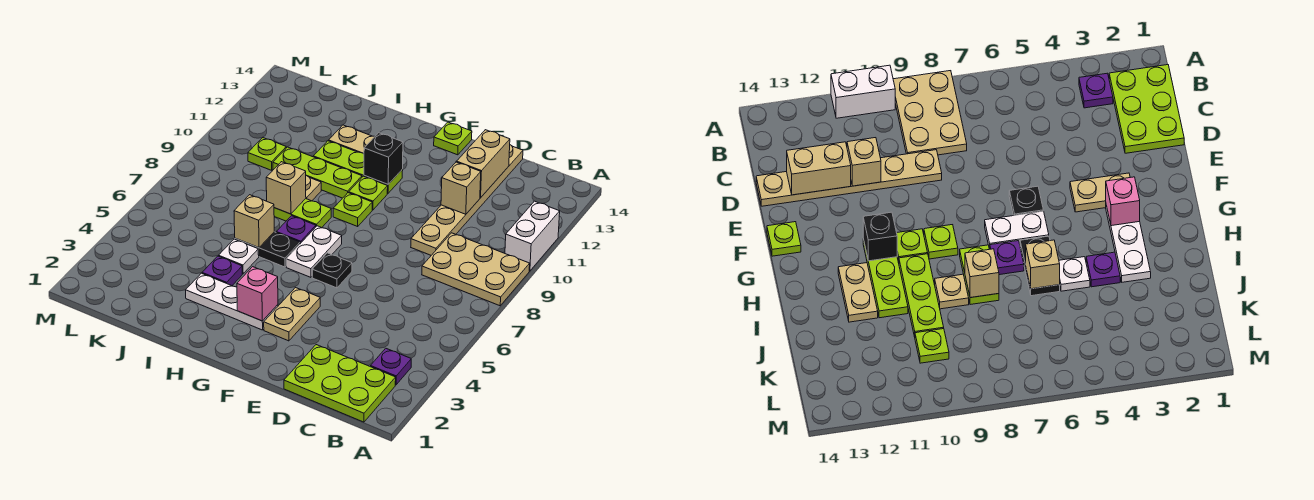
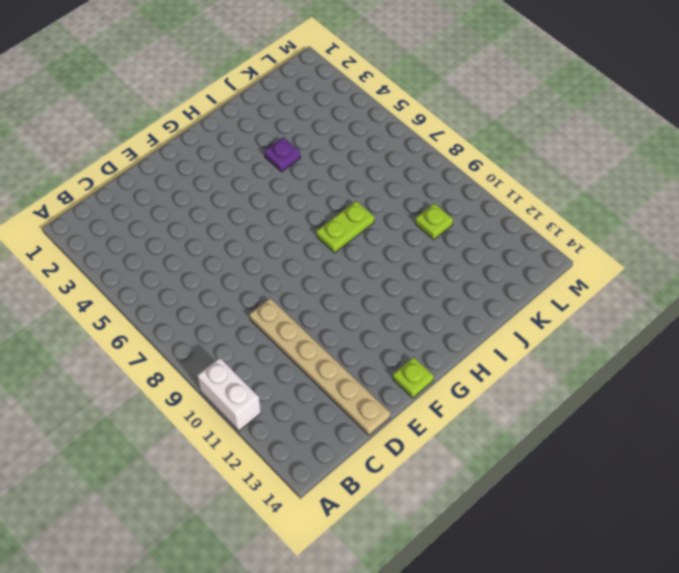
none -> tan 2x3 plate [422,233,530,306]
none -> lime 2x3 plate [284,345,396,422]
none -> purple 1x1 plate [370,348,411,385]

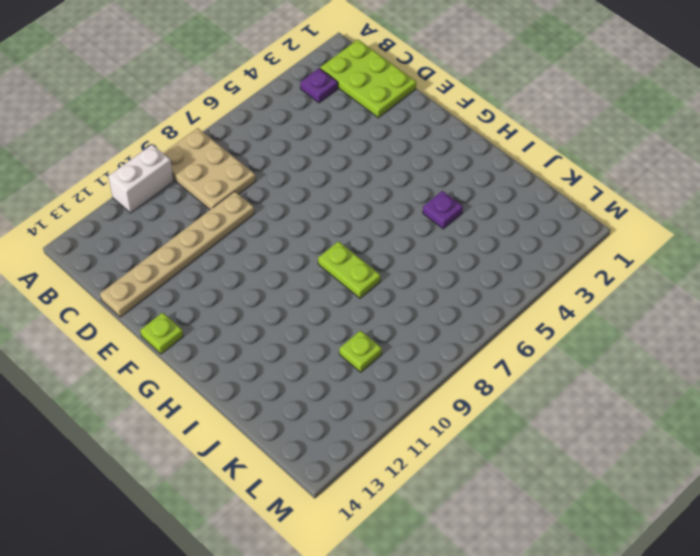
none -> tan 1x2 plate [264,288,320,341]
none -> black 1x1 plate [312,253,352,288]
none -> white 1x3 plate [186,273,278,330]

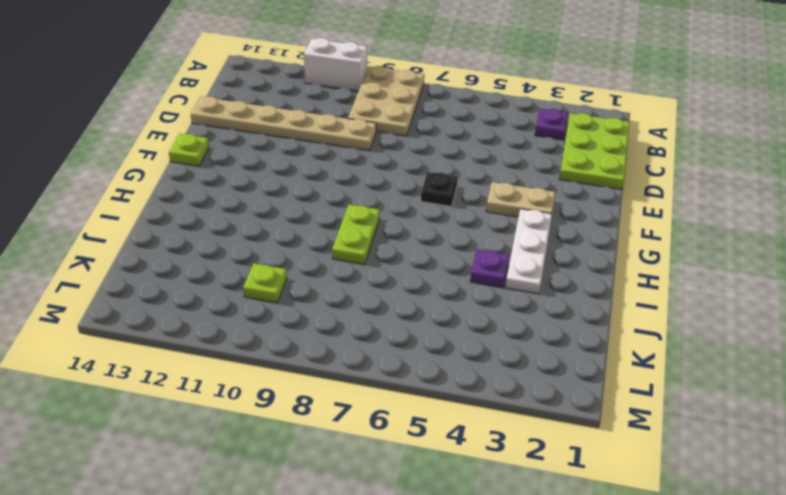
none -> white 1x2 plate [286,226,342,277]
none -> lime 1x1 plate [333,193,372,226]
none -> lime 1x1 plate [349,176,388,210]

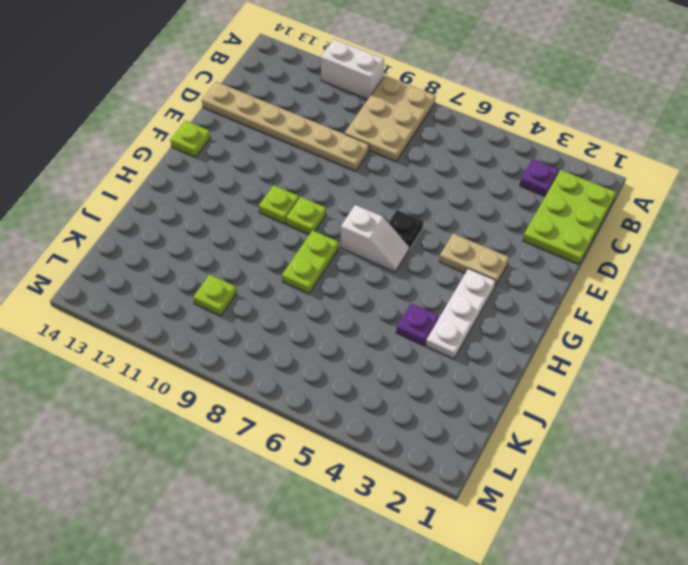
white 1x2 slope [341,205,409,272] -> white 1x2 plate [286,226,342,277]
none -> lime 1x3 plate [313,141,403,193]
none -> black 1x2 plate [235,232,300,267]
none -> purple 1x1 plate [276,216,316,244]

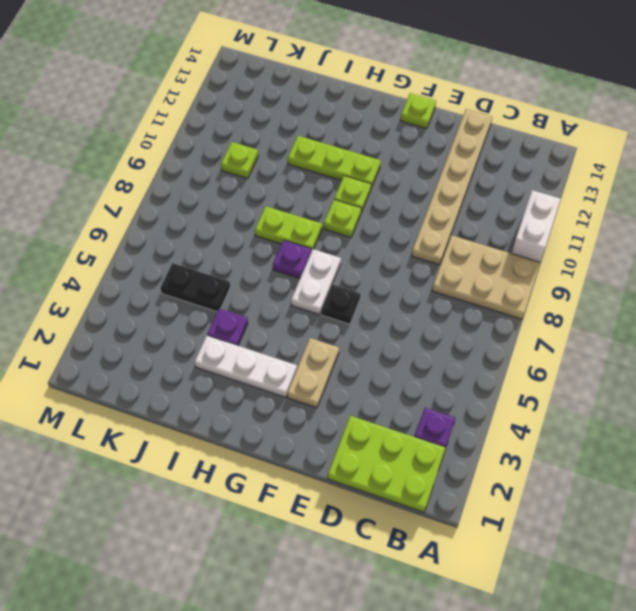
black 1x2 plate [160,263,230,312] -> black 1x2 plate moved to [235,232,300,267]
none -> lime 1x3 plate [273,147,362,198]
none -> tan 1x2 plate [329,125,375,154]
none -> white 1x1 plate [219,239,259,274]

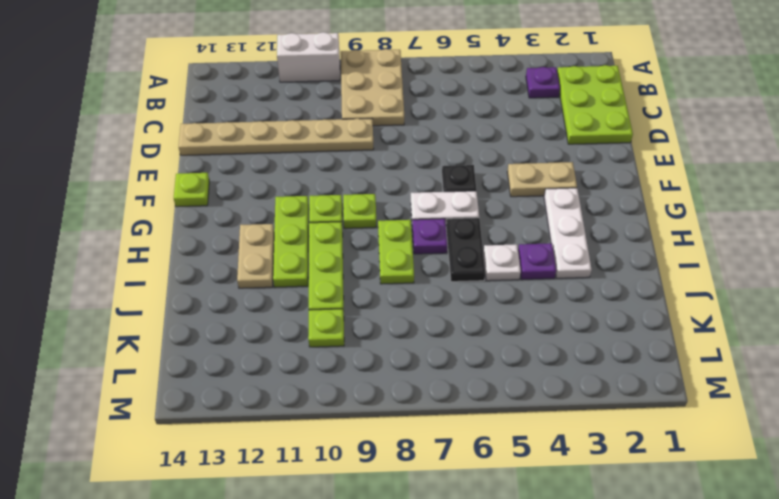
none -> tan 1x1 plate [306,175,321,201]
none -> tan 1x1 brick [441,162,481,214]
none -> tan 1x2 brick [457,130,510,198]

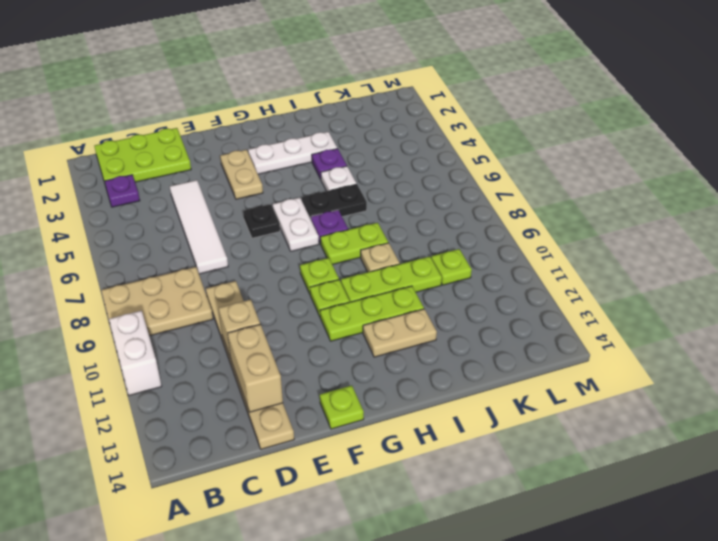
white 1x4 tile [170,180,228,274] -> none
none -> pink 1x1 brick [237,267,278,321]
none -> black 1x1 brick [364,133,403,184]
none -> tan 1x1 brick [234,195,274,248]

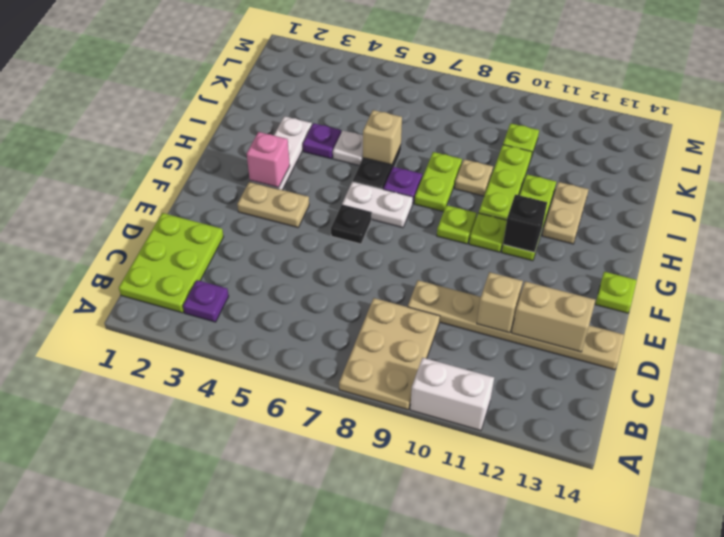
none -> tan 1x1 brick [266,162,306,214]

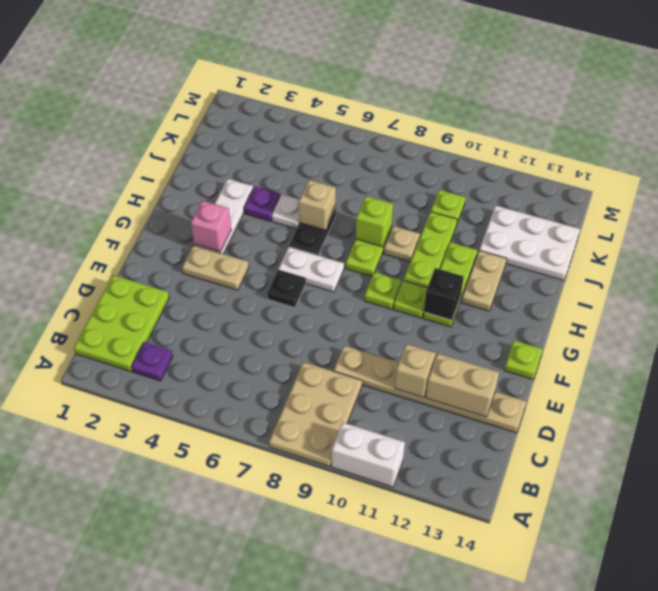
lime 1x1 brick [356,196,393,247] -> tan 1x1 brick [266,162,306,214]
white 2x3 plate [479,205,580,280] -> none
none -> purple 1x1 plate [276,216,316,244]

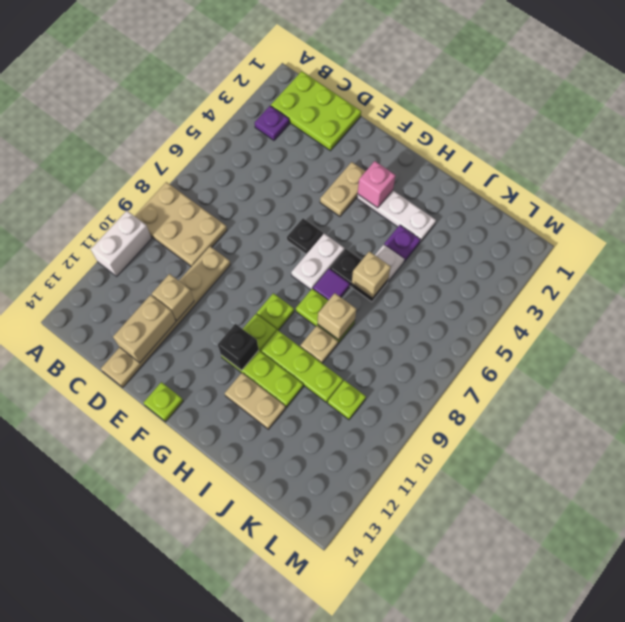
purple 1x1 tile [313,269,350,300] -> purple 1x1 plate [276,216,316,244]

